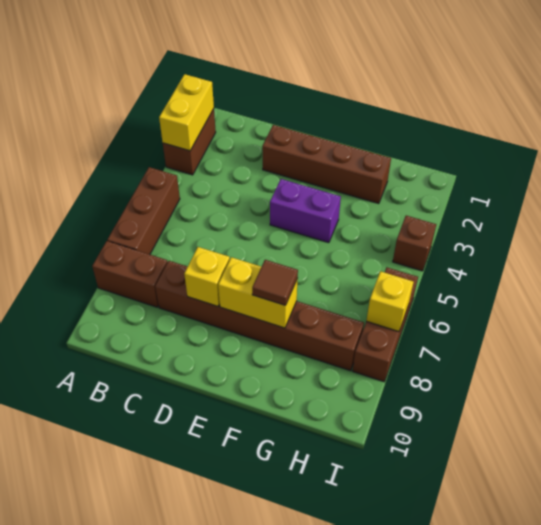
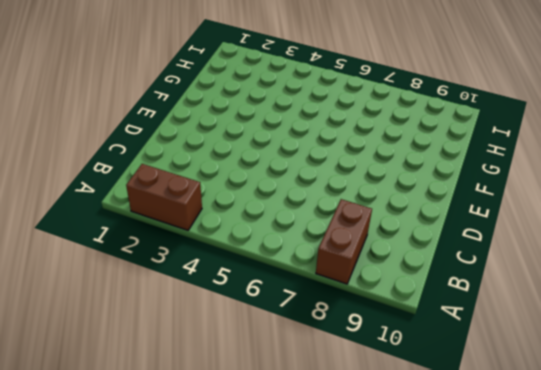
none -> brown 1x3 brick [108,167,180,254]
none -> brown 1x6 brick [155,261,364,371]
none -> brown 1x4 brick [262,125,391,204]

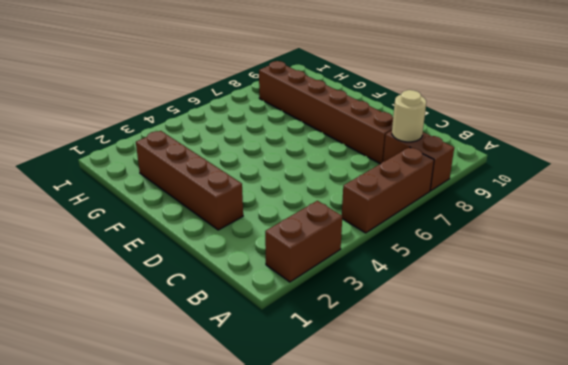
tan 1x1 round brick [392,90,426,142] -> none
none -> purple 1x2 brick [270,179,341,243]
none -> brown 1x1 brick [393,216,436,271]
none -> brown 1x3 brick [352,267,418,382]

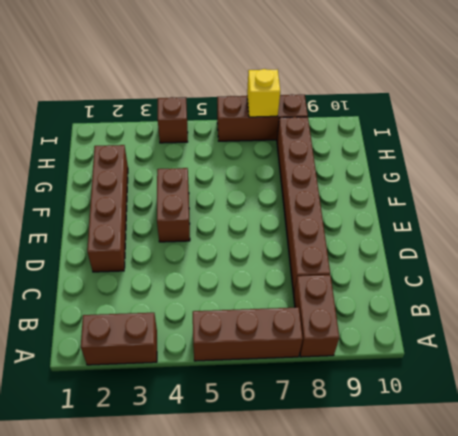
brown 1x2 brick [157,168,190,242] -> purple 1x2 brick [270,179,341,243]
none -> yellow 1x2 brick [159,74,214,151]
none -> yellow 1x1 brick [184,247,230,306]
none -> yellow 1x2 brick [218,257,298,328]

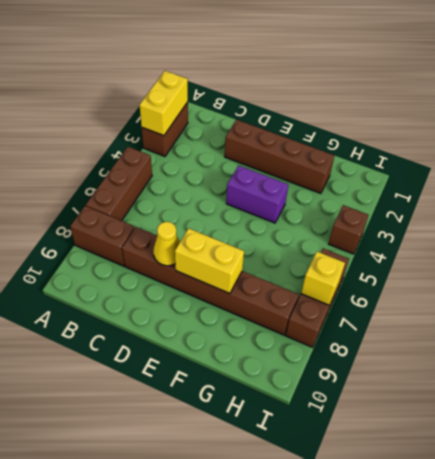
yellow 1x1 cone [153,222,180,266] -> yellow 1x1 brick [184,247,230,306]
none -> brown 1x1 tile [252,260,298,305]

